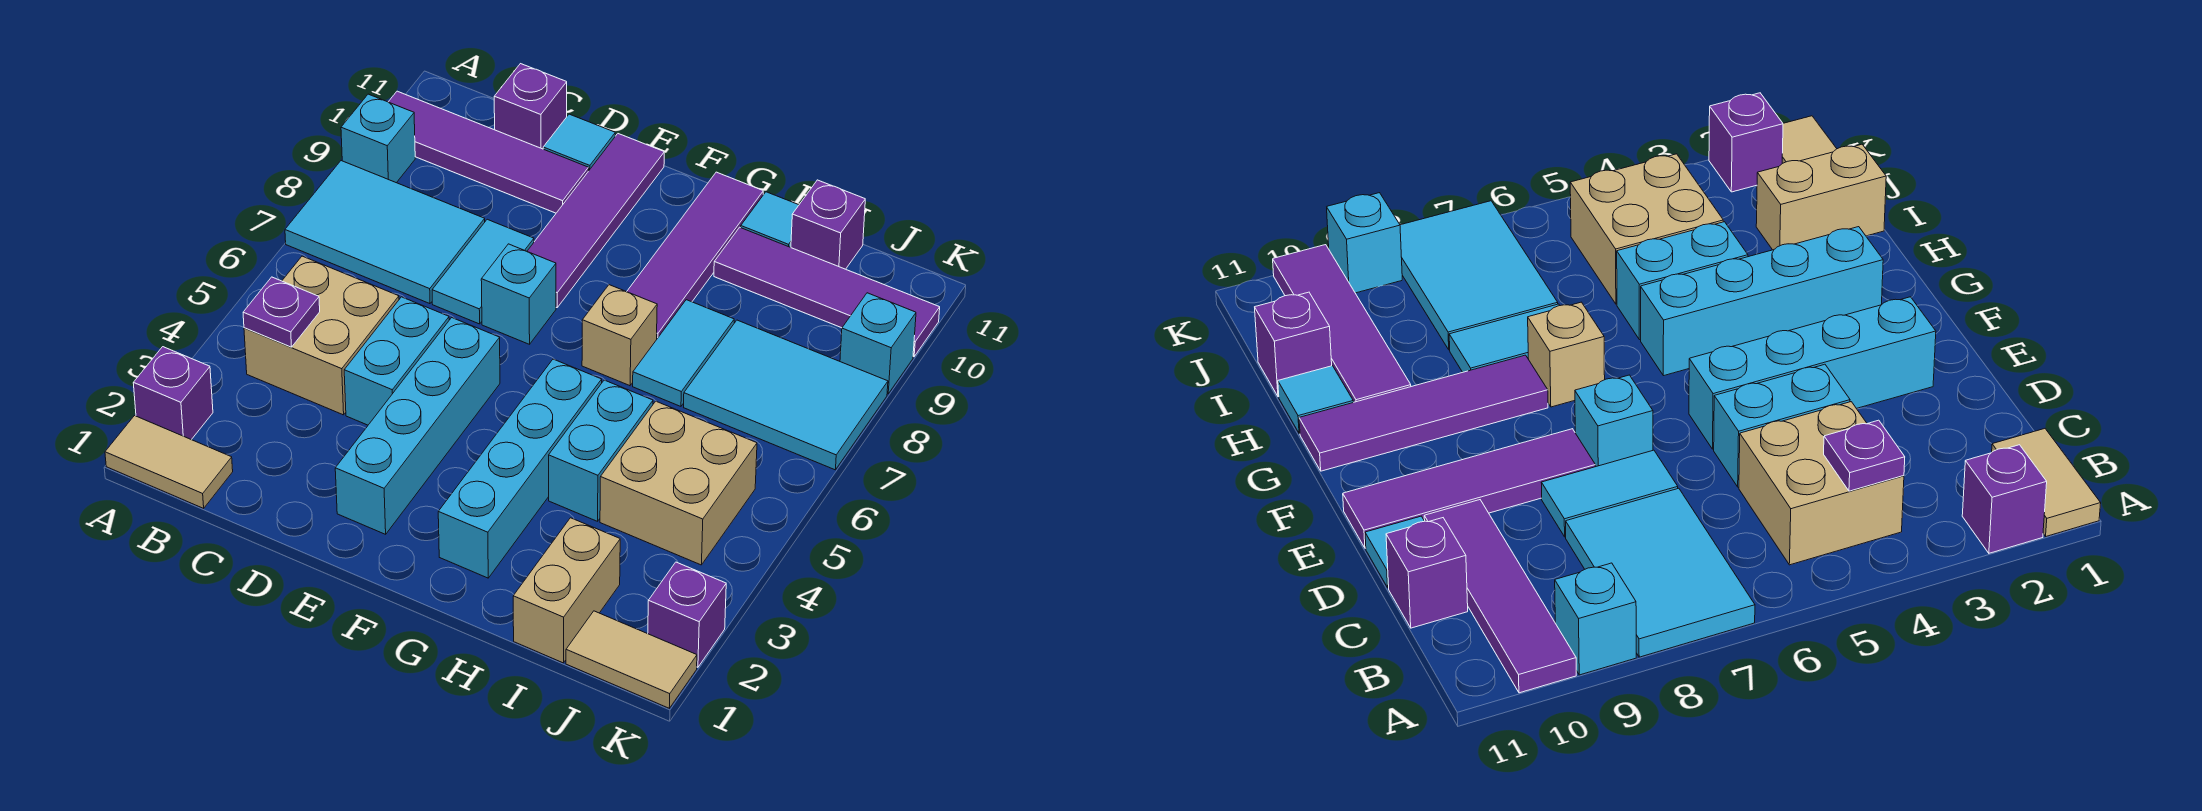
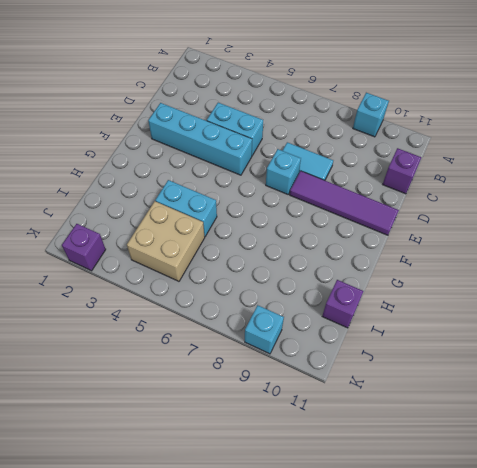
none -> tan 1x2 tile [105,416,233,508]
none -> purple 1x1 brick [133,347,213,440]
none -> cyan 2x3 tile [285,161,485,304]

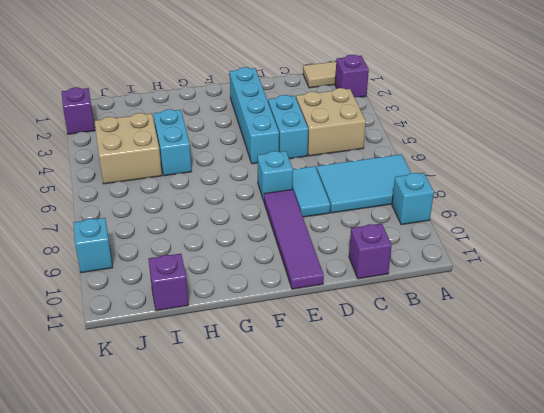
none -> purple 1x4 tile [389,91,589,213]
none -> cyan 1x1 tile [543,114,615,170]
none -> cyan 1x4 brick [438,359,602,578]

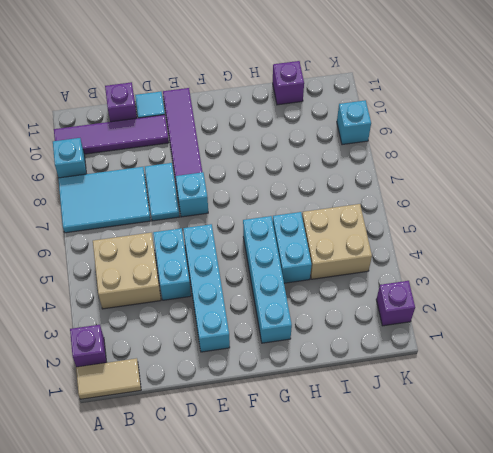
none -> tan 1x1 brick [582,285,657,386]
none -> purple 1x4 tile [627,172,763,338]
none -> cyan 1x2 tile [633,300,734,406]

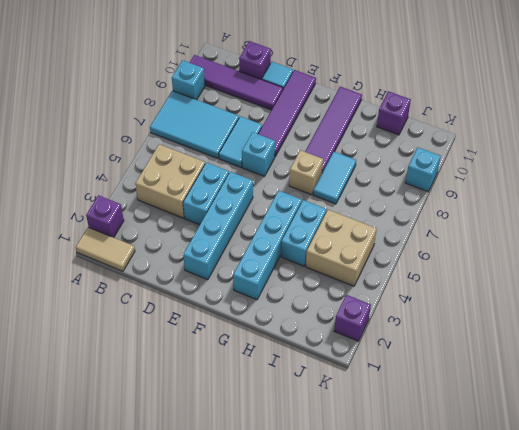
none -> purple 1x4 tile [714,227,940,357]
none -> cyan 1x1 tile [741,192,799,247]
none -> tan 1x2 brick [513,518,620,663]

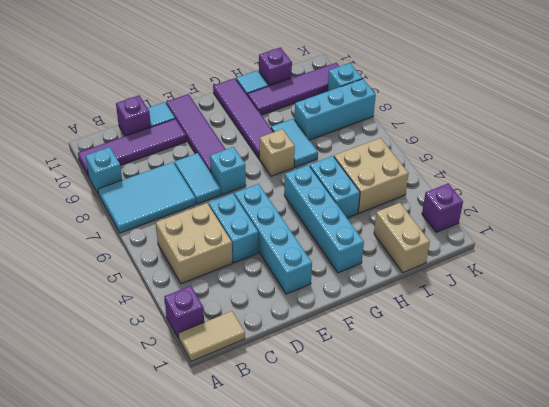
cyan 1x3 brick [294,79,376,140] -> cyan 2x3 tile [684,320,888,470]
none -> tan 1x2 tile [566,611,697,708]
none -> purple 1x1 plate [243,277,320,347]

